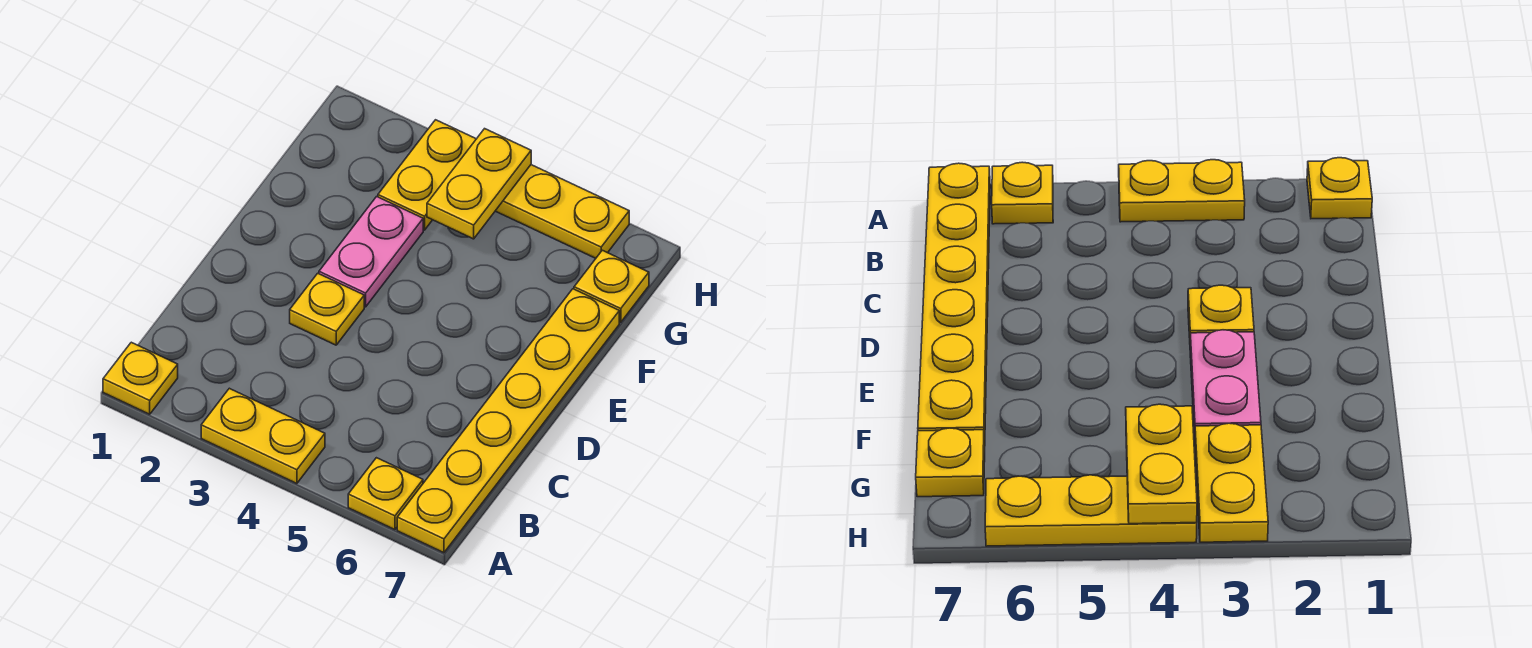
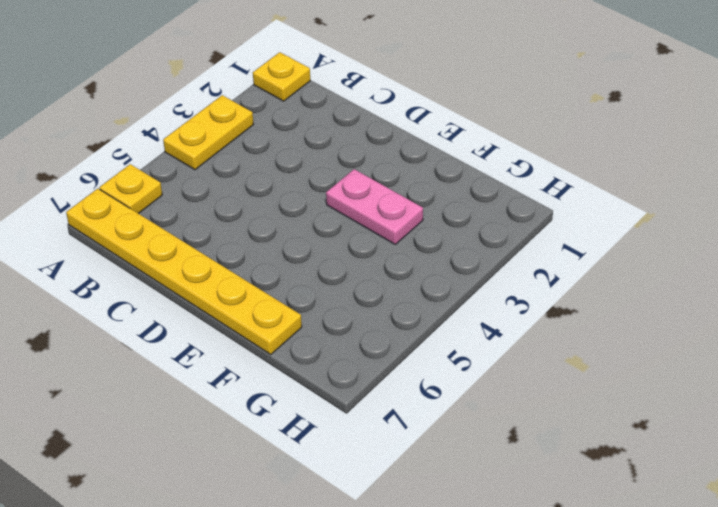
none -> yellow 1x1 plate [290,273,364,345]
none -> yellow 1x2 plate [378,120,476,230]

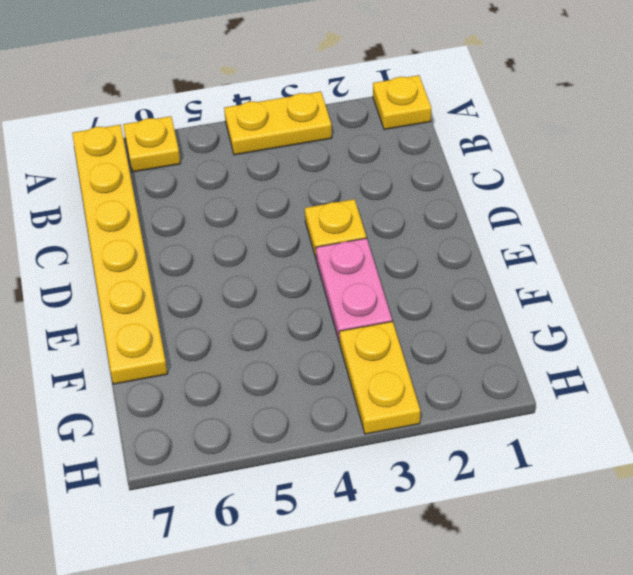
none -> yellow 1x1 plate [574,250,649,322]
none -> yellow 1x3 plate [496,165,629,258]

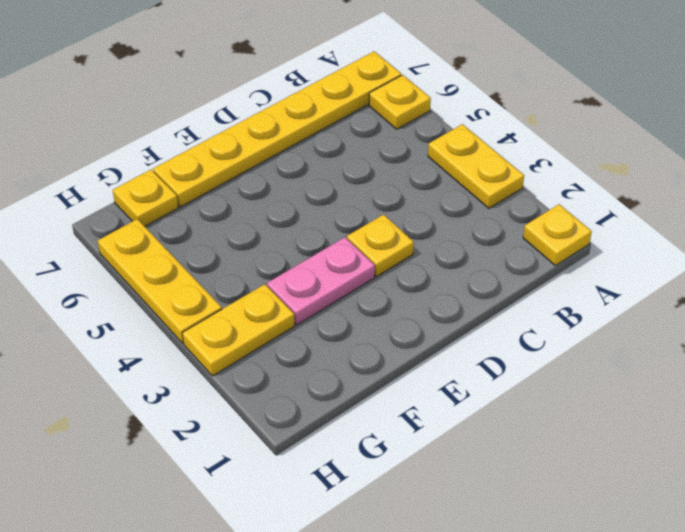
none -> yellow 1x2 plate [427,129,531,239]

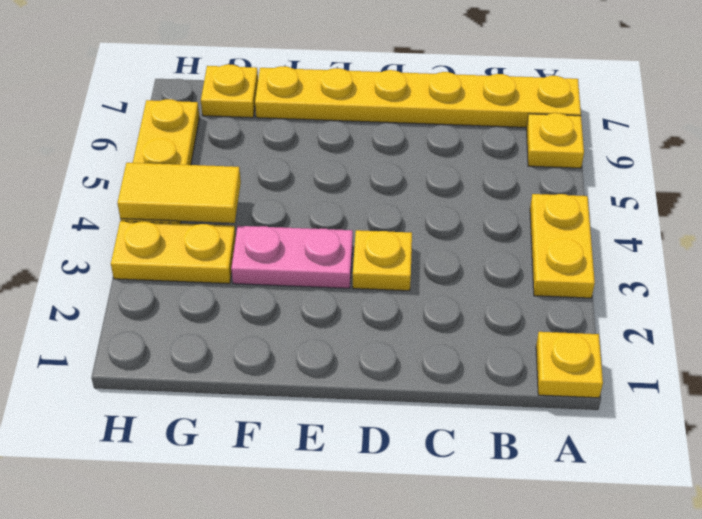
yellow 1x2 tile [117,163,241,223] -> yellow 1x2 plate [427,129,531,239]

